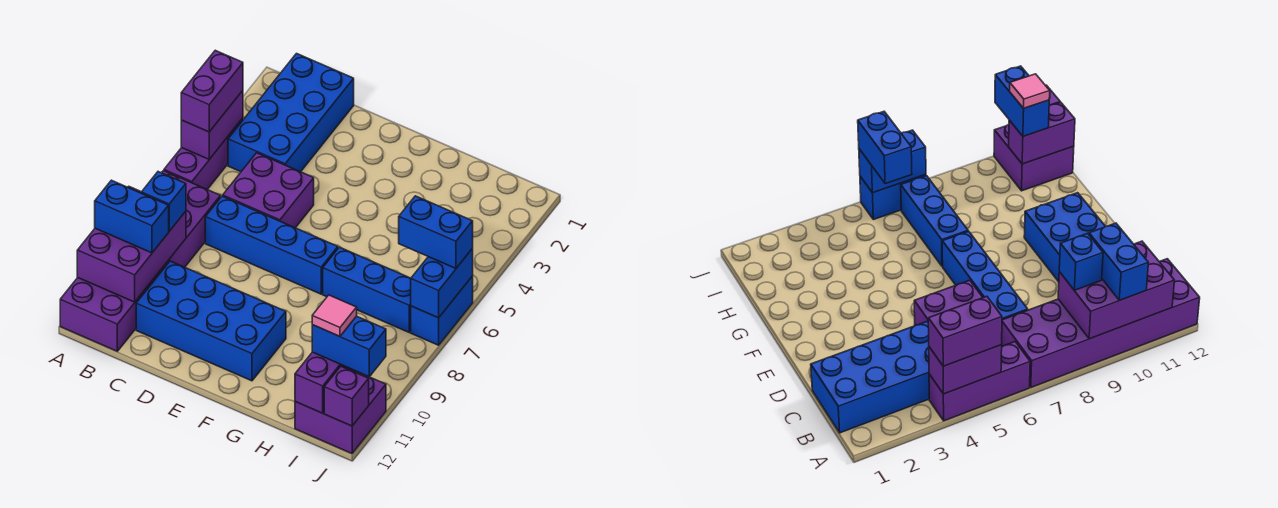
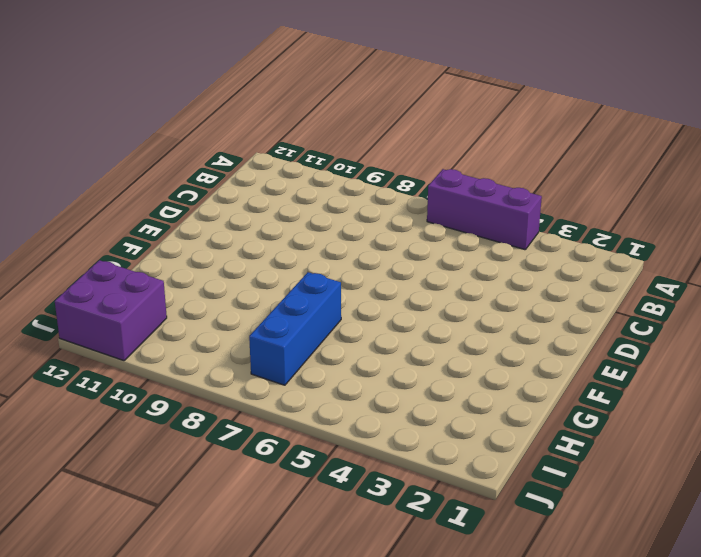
none -> purple 2x6 brick [60,171,220,351]
none -> blue 2x4 brick [228,54,354,172]
none -> purple 2x2 brick [223,153,314,228]

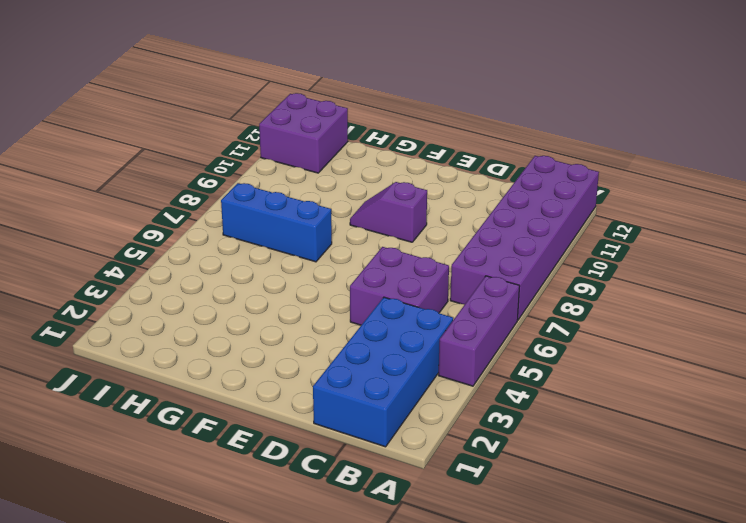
purple 1x2 slope [350,182,427,242] -> none
none -> blue 1x4 brick [205,196,338,294]
none -> blue 2x4 brick [136,261,286,381]
none -> blue 1x2 brick [411,276,473,345]

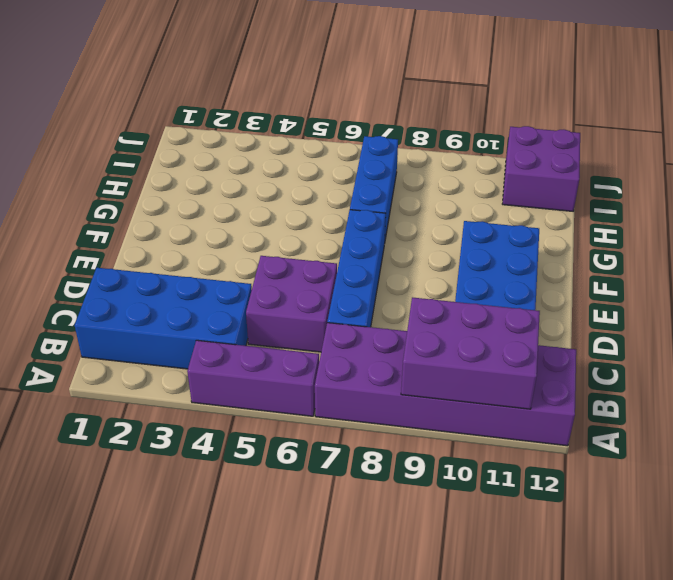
none -> blue 1x2 brick [411,276,473,345]
none -> purple 1x2 brick [181,91,243,159]
none -> purple 1x2 brick [295,352,356,413]

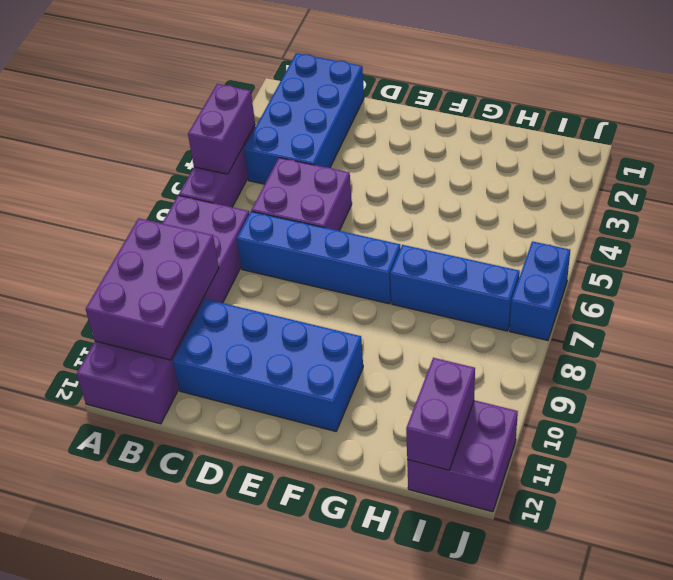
none -> blue 1x2 brick [411,249,473,318]
none -> purple 1x1 brick [324,366,369,426]
none -> purple 1x2 brick [181,50,243,132]

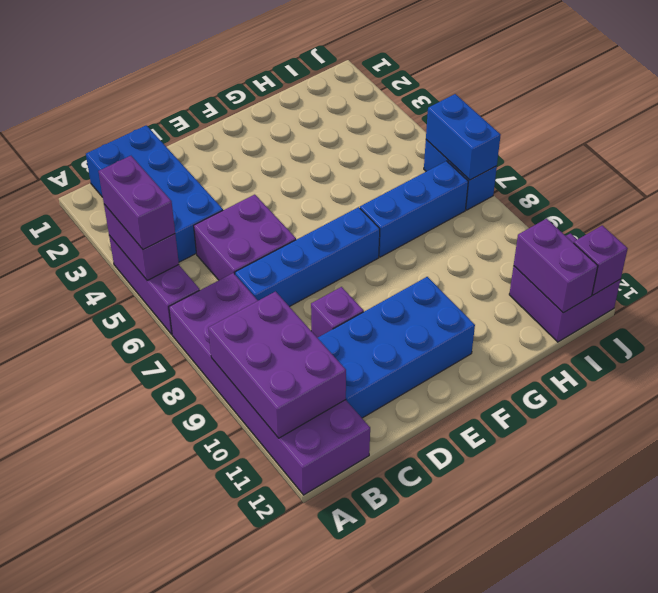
purple 1x1 brick [311,287,364,338] -> none
none -> blue 1x2 brick [95,180,169,253]
none -> blue 1x1 brick [141,172,186,231]
none -> blue 1x2 brick [399,196,473,268]

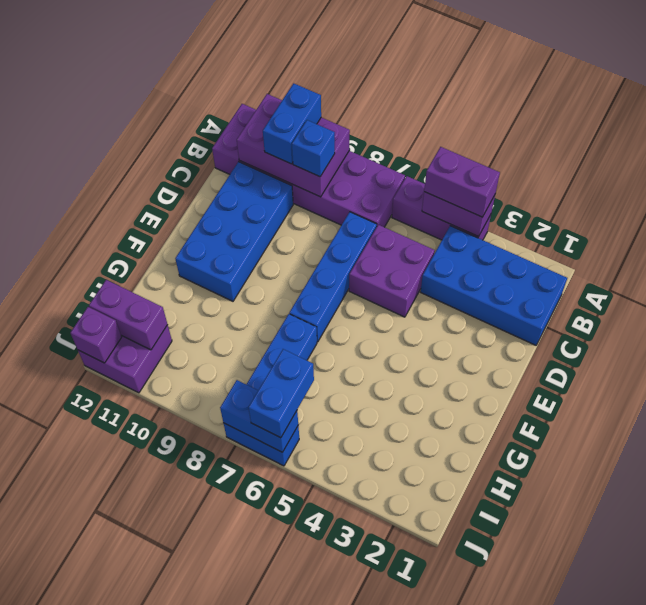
none -> blue 1x2 brick [312,316,386,377]
none -> pink 1x1 tile [312,295,357,336]

